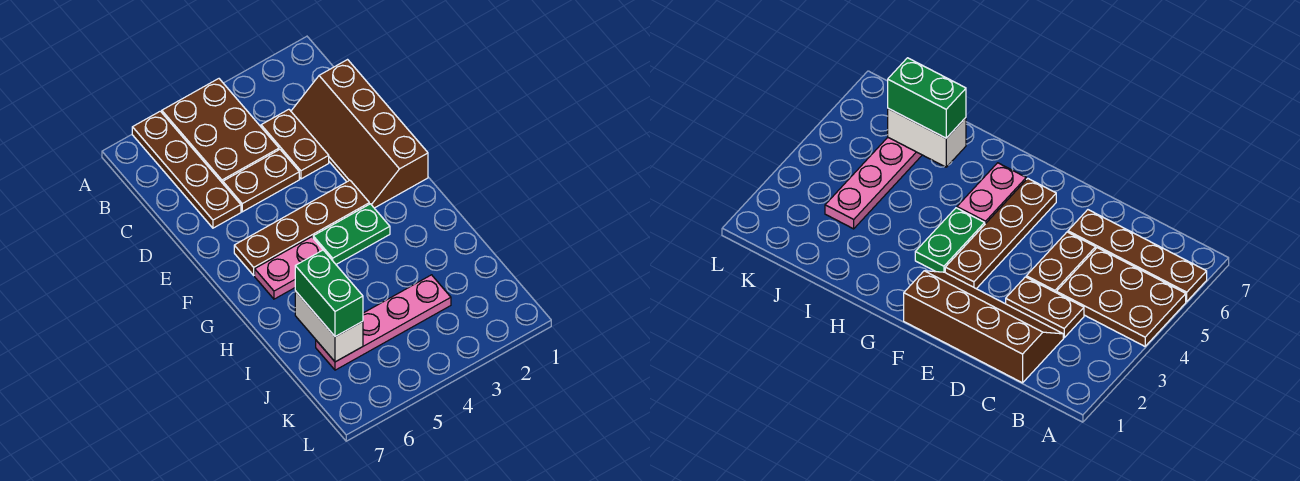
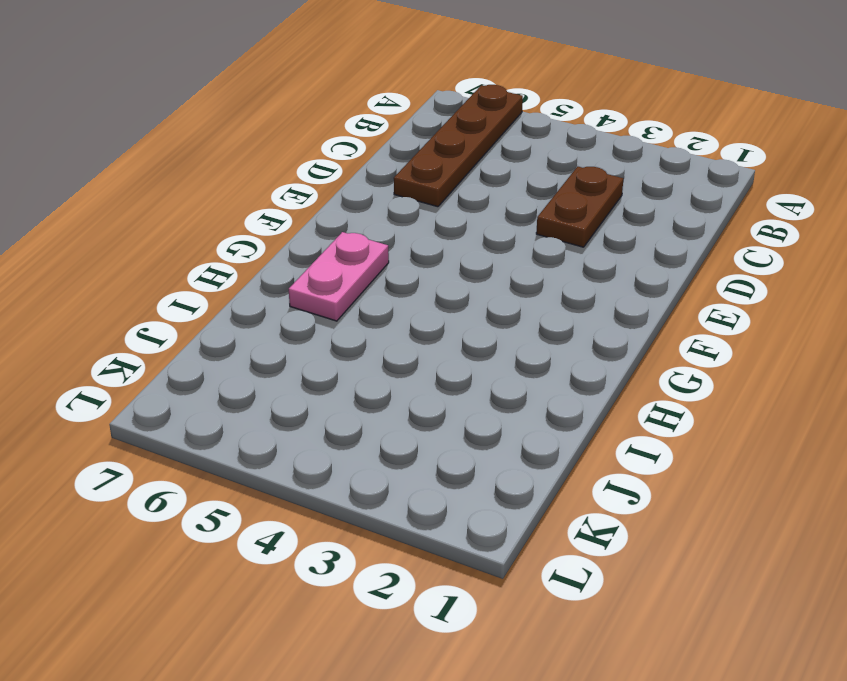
pink 1x2 plate [289,232,389,321] -> pink 1x2 plate turned to [255,237,323,299]
none -> brown 2x3 plate [162,79,279,183]
none -> brown 2x4 slope [291,60,428,208]

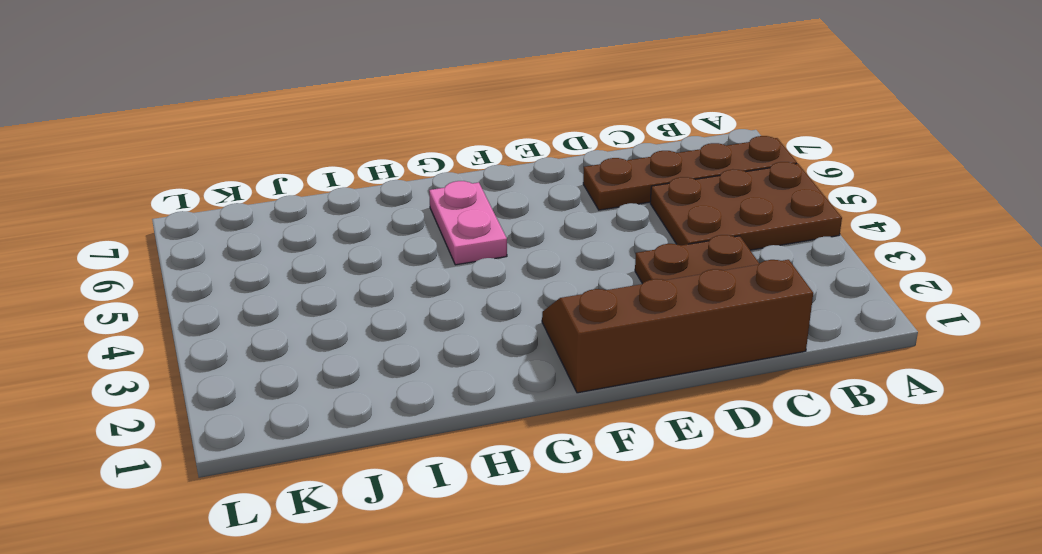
none -> brown 1x2 plate [223,150,299,212]
none -> brown 1x4 plate [234,180,369,275]

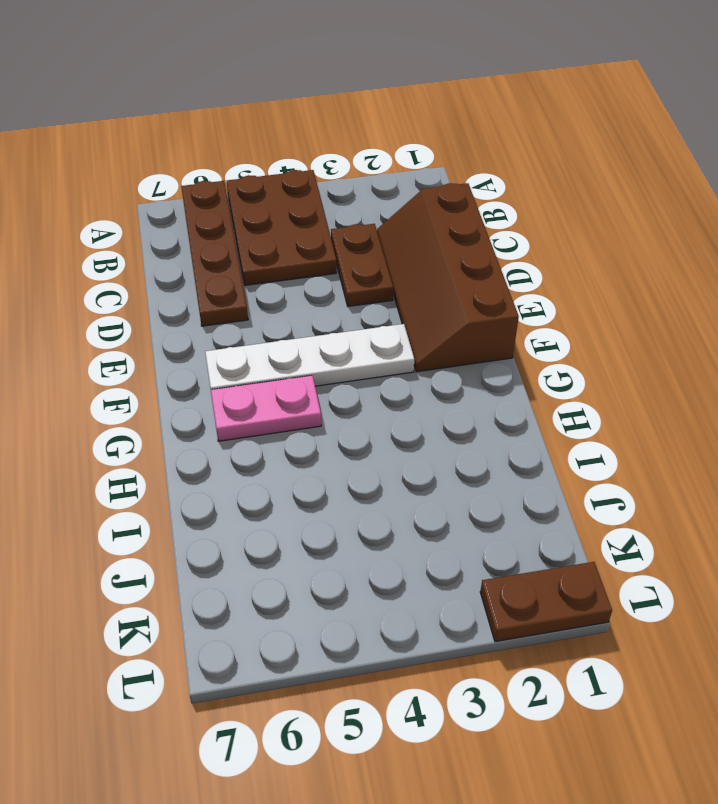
white 1x4 plate [205,324,414,390] -> brown 1x4 plate [234,180,369,275]
brown 1x2 plate [480,562,612,642] -> brown 1x2 plate moved to [223,150,299,212]
none -> green 1x2 plate [313,204,390,264]
none -> pink 1x4 plate [316,275,451,370]

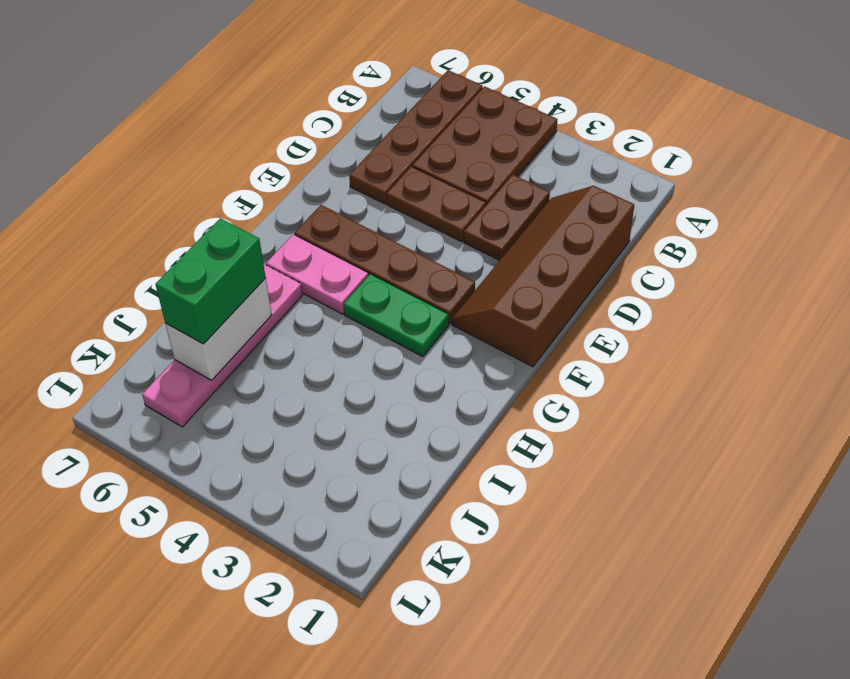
pink 1x4 plate [142,265,302,427] -> pink 1x4 plate turned to [316,275,451,370]

